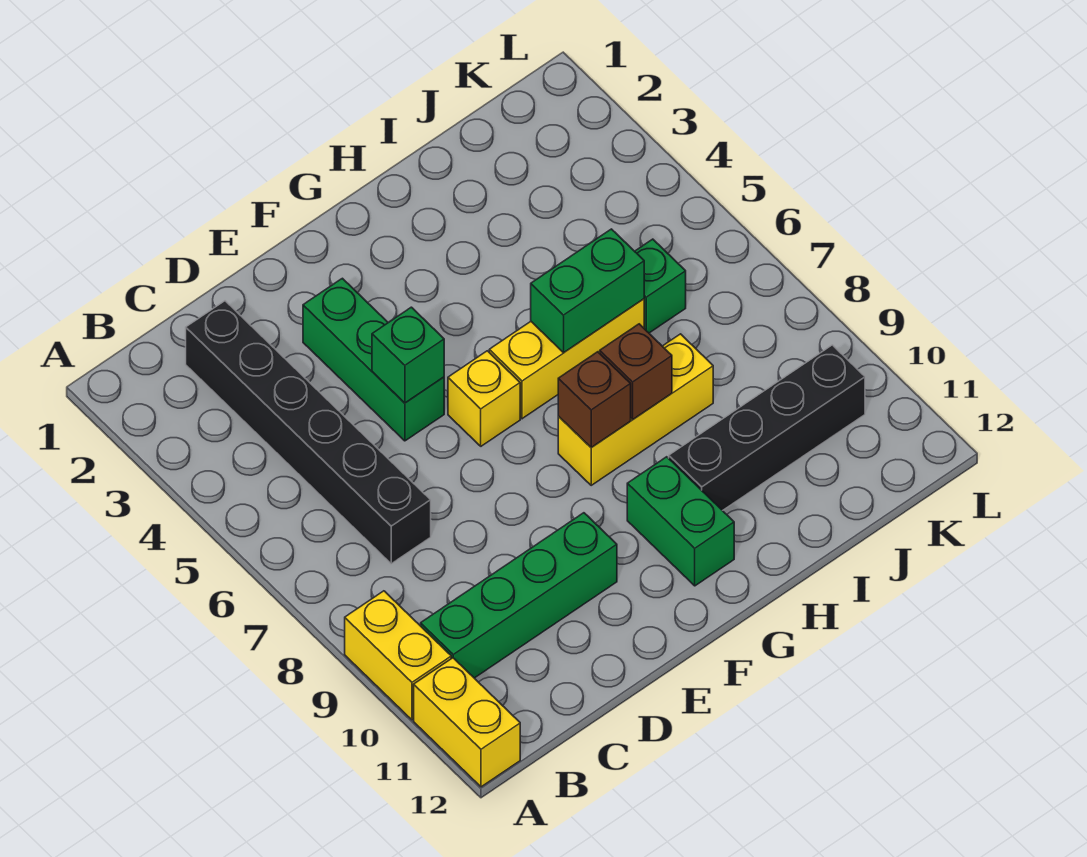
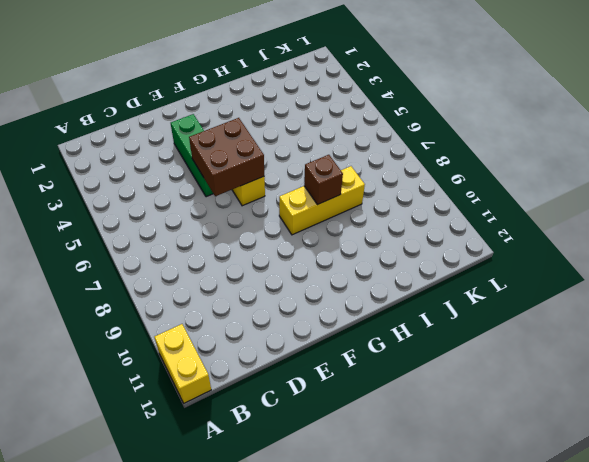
brown 2x2 brick [189,118,264,196] -> green 1x1 brick [372,307,444,403]
none -> yellow 1x2 brick [345,591,451,720]
none -> green 1x4 brick [421,513,617,678]
none -> black 1x6 brick [186,301,431,564]

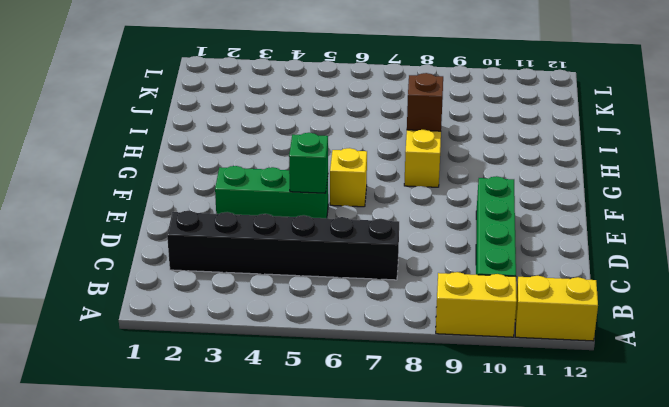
none -> yellow 1x3 brick [489,299,644,419]
none -> green 1x2 brick [627,457,734,586]
none -> black 1x4 brick [669,345,865,511]

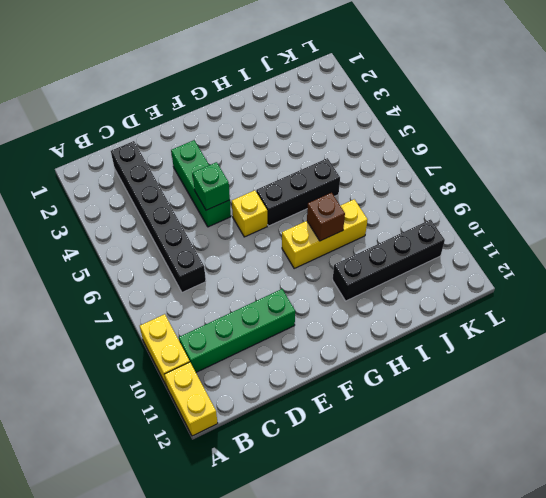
black 1x3 brick [256,158,340,226] -> yellow 1x3 brick [489,299,644,419]
none -> green 1x2 brick [627,457,734,586]
none -> green 1x1 brick [635,239,686,333]
none -> brown 1x1 brick [558,352,631,448]

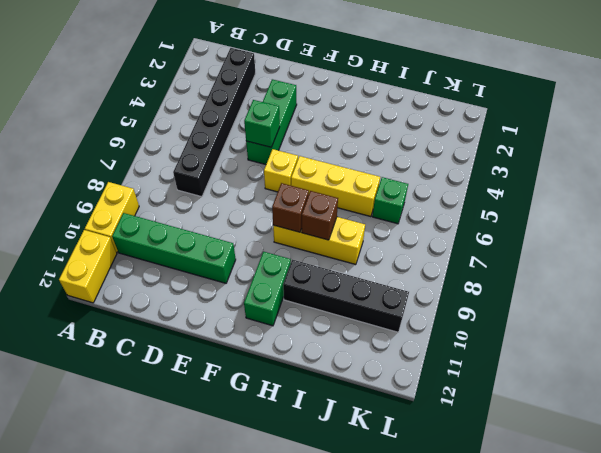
none -> green 1x2 brick [531,229,644,353]

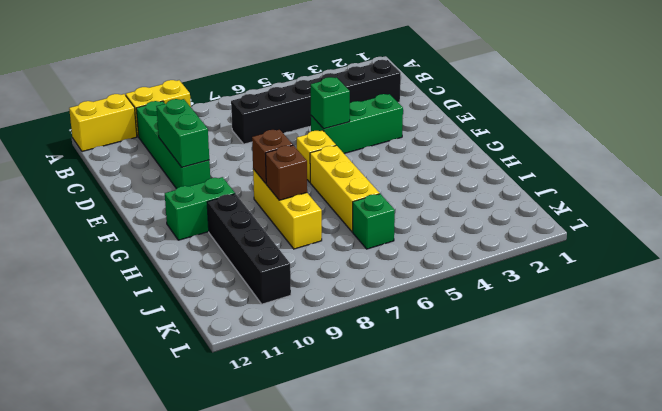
green 1x2 brick [156,99,209,167] -> green 1x2 brick moved to [531,229,644,353]

